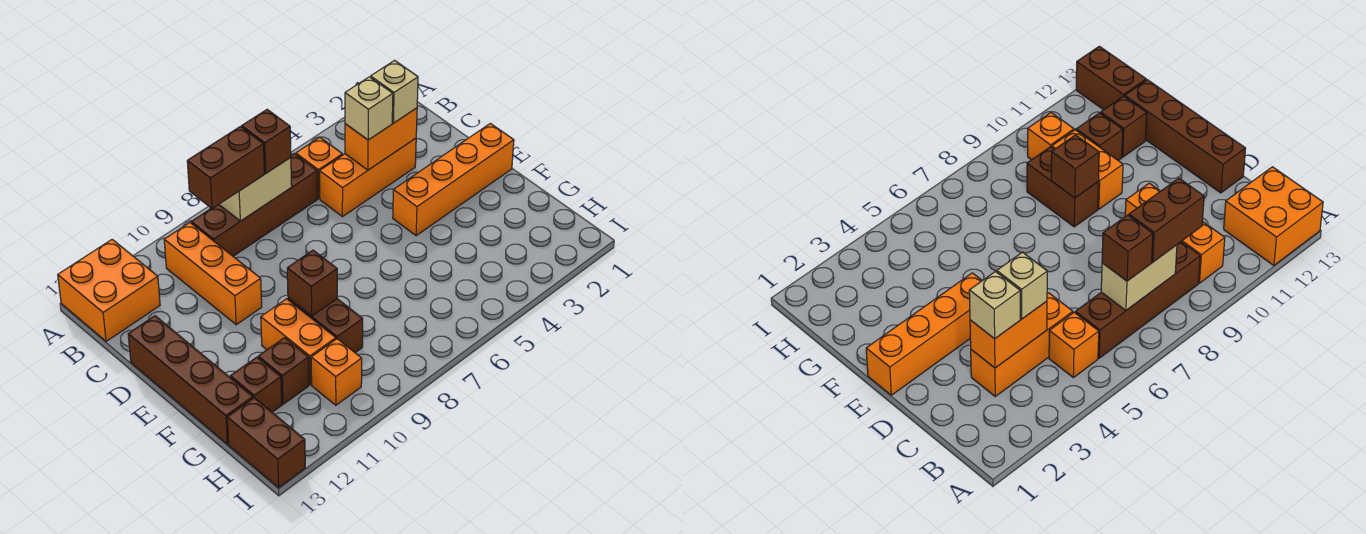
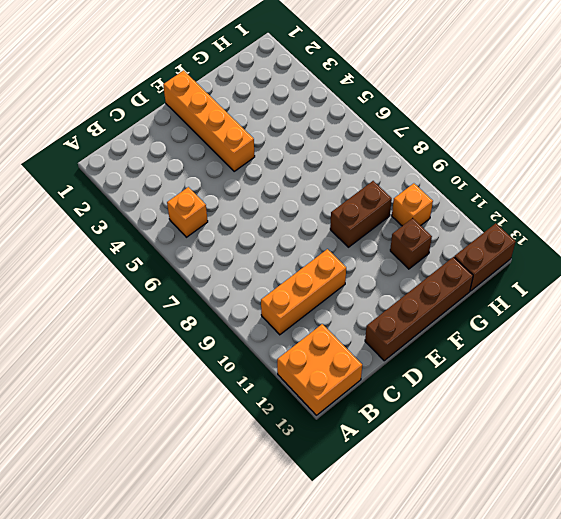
none -> brown 1x4 brick [191,154,318,256]
none -> orange 1x3 brick [320,138,416,217]
none -> orange 1x2 brick [261,299,336,385]

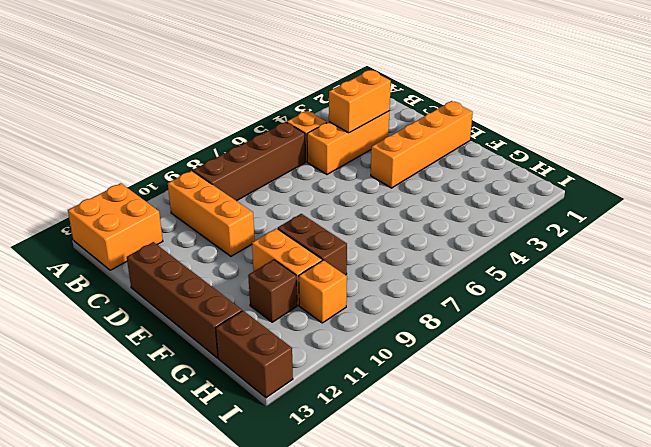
none -> brown 1x1 brick [230,357,282,412]
none -> tan 1x2 brick [219,157,292,221]
none -> brown 1x1 brick [287,250,337,316]

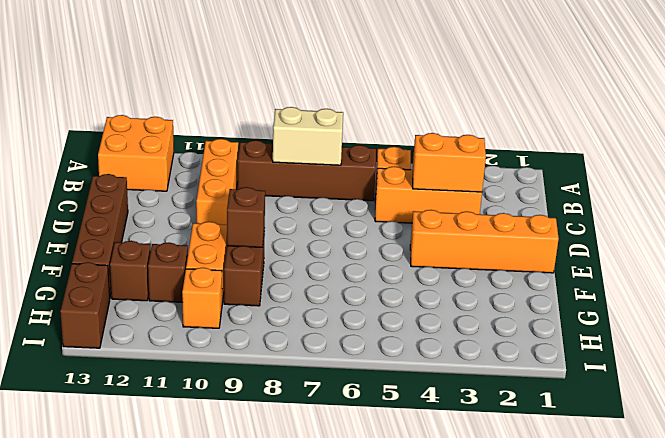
none -> brown 1x1 brick [242,110,291,173]
none -> brown 1x2 brick [187,127,265,208]
none -> tan 1x1 brick [371,61,418,123]

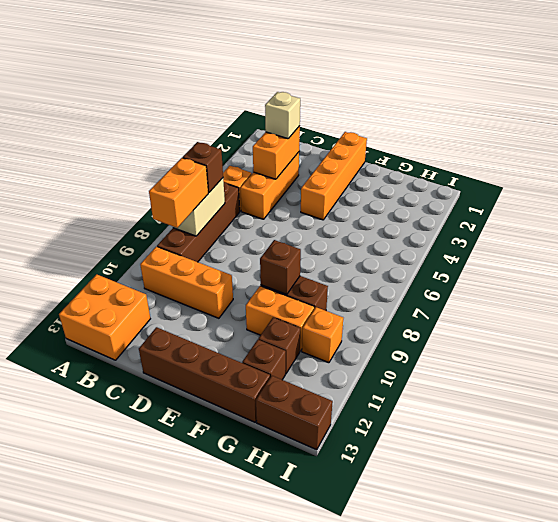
orange 1x2 brick [149,158,208,228] -> brown 1x2 brick [187,127,265,208]
none -> tan 1x1 brick [345,77,393,140]

